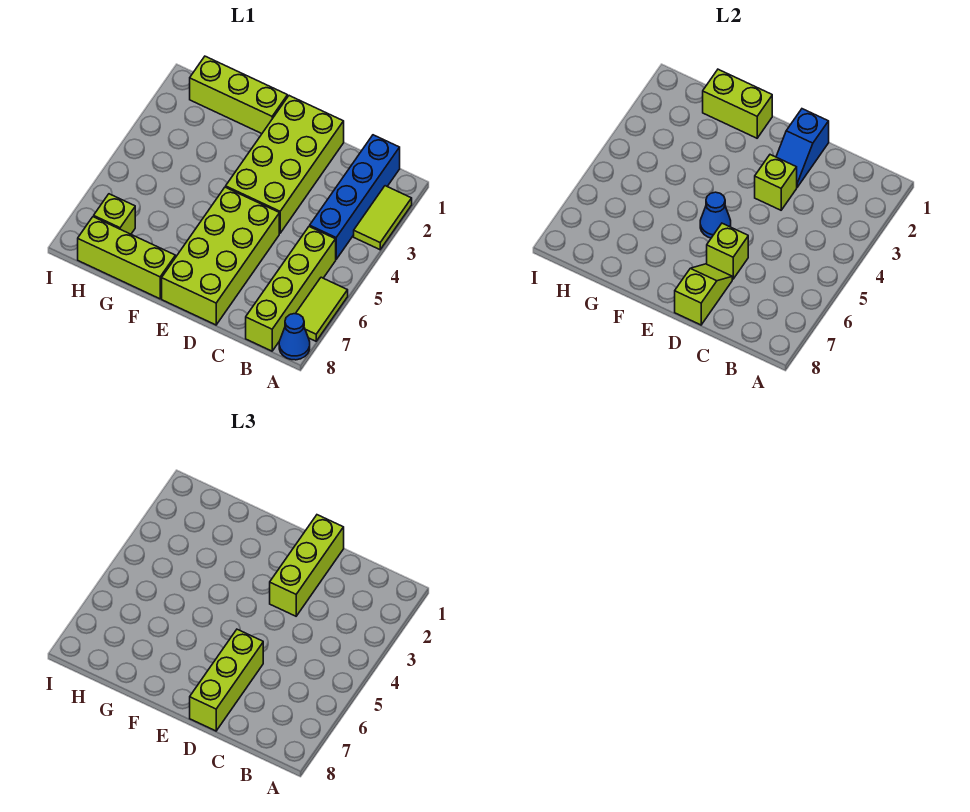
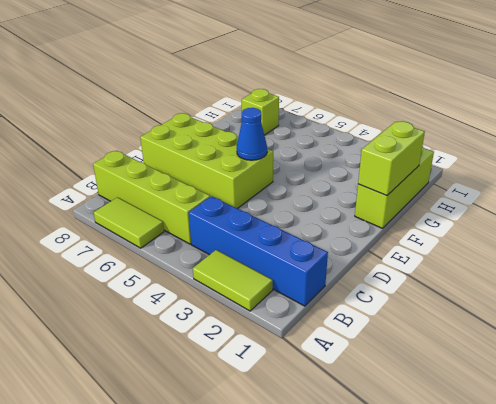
none -> blue 1x1 cone [279,314,310,360]
none -> lime 2x4 brick [226,96,344,233]
none -> lime 1x3 brick [78,217,175,299]

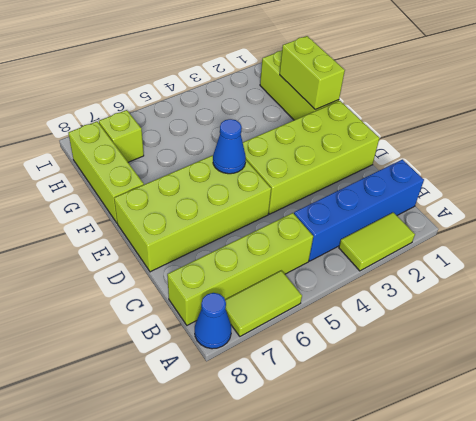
none -> blue 1x2 slope [776,109,829,187]
none -> lime 1x1 brick [755,155,797,210]
none -> lime 1x1 brick [707,223,748,279]

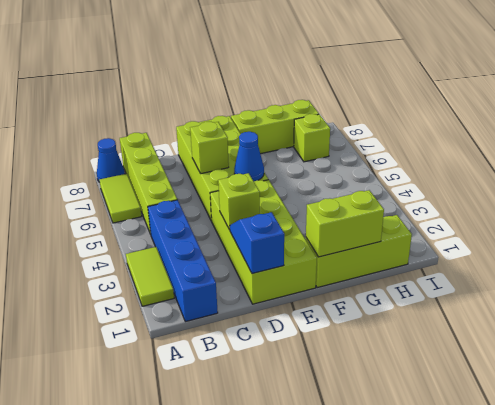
none -> lime 1x2 slope [675,264,732,325]
none -> lime 1x3 brick [270,515,344,616]
none -> lime 1x3 brick [190,629,263,731]

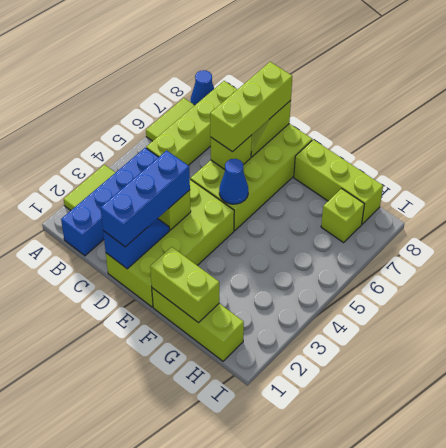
blue 1x3 brick [101,151,190,247] -> lime 1x3 brick [270,515,344,616]

